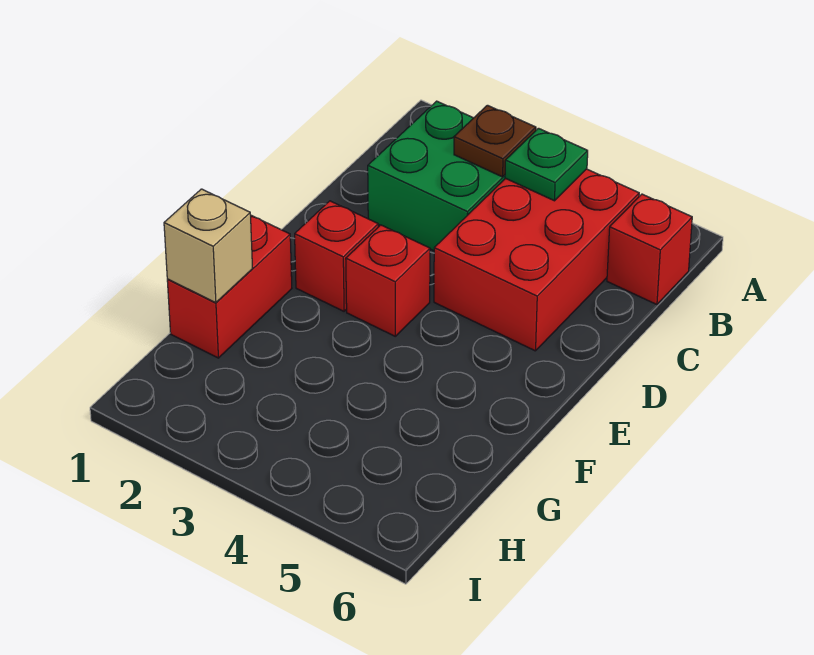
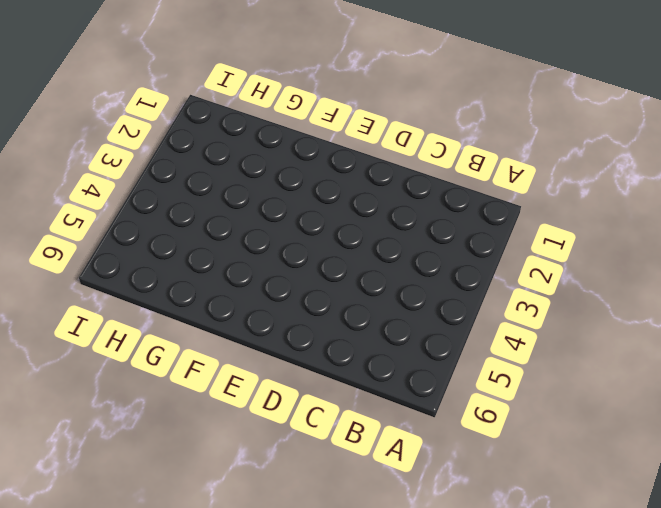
none -> green 2x2 brick [368,101,505,251]
none -> red 2x3 brick [434,169,639,351]

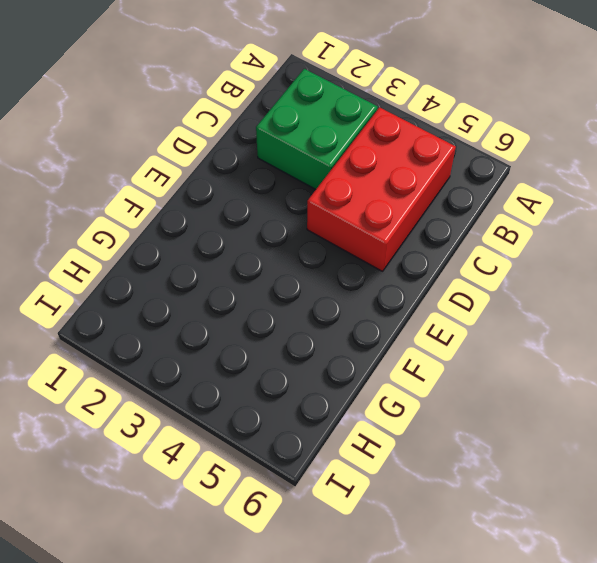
none -> red 1x1 brick [607,194,692,305]
none -> red 1x1 brick [295,201,378,311]

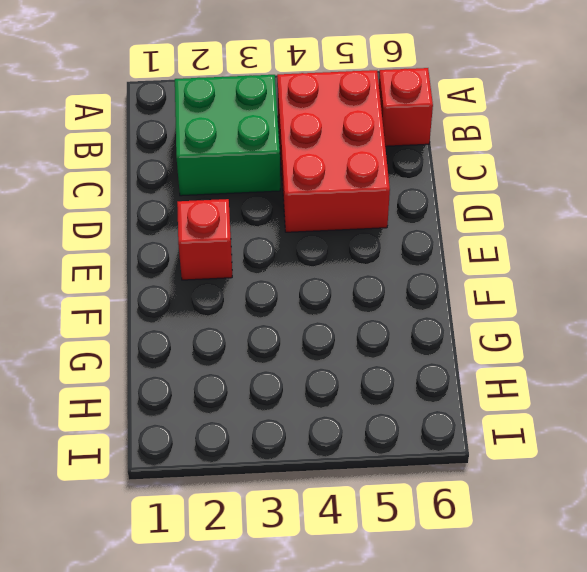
none -> red 1x1 brick [346,225,430,336]
none -> red 1x2 brick [167,215,292,358]

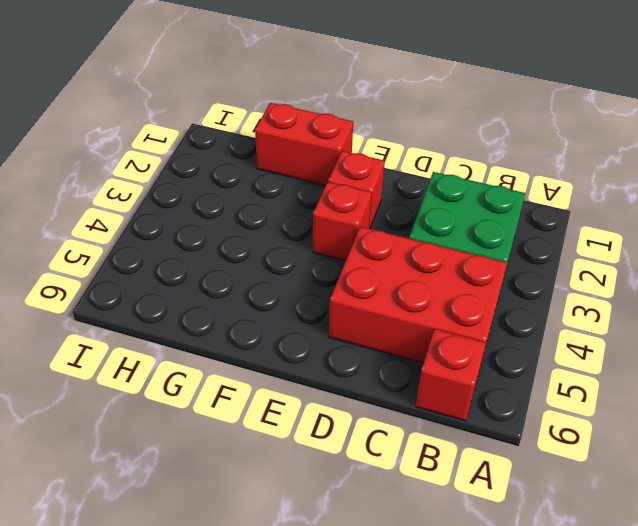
none -> brown 1x1 plate [454,105,536,177]
none -> green 1x1 plate [505,128,588,201]

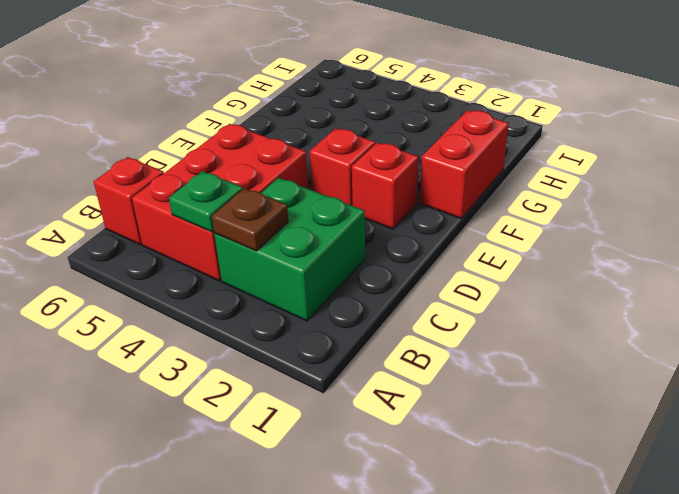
none -> tan 1x1 brick [164,189,253,303]

